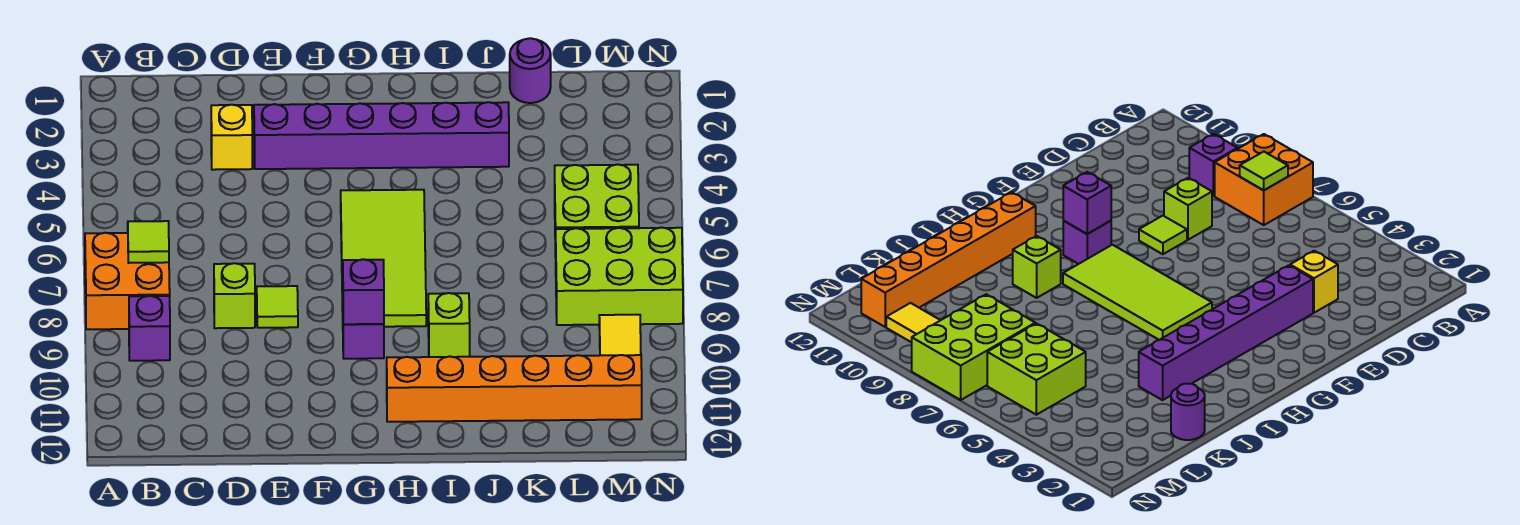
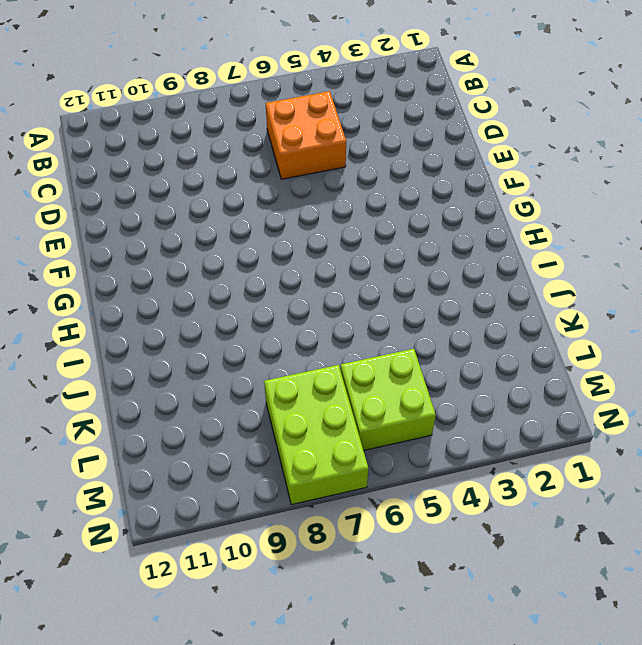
orange 2x2 brick [266,91,346,179] -> orange 2x2 brick moved to [85,233,170,329]
none -> purple 1x1 brick [129,296,170,361]
none -> yellow 1x1 brick [211,105,252,170]
none -> lime 1x1 brick [214,263,255,328]

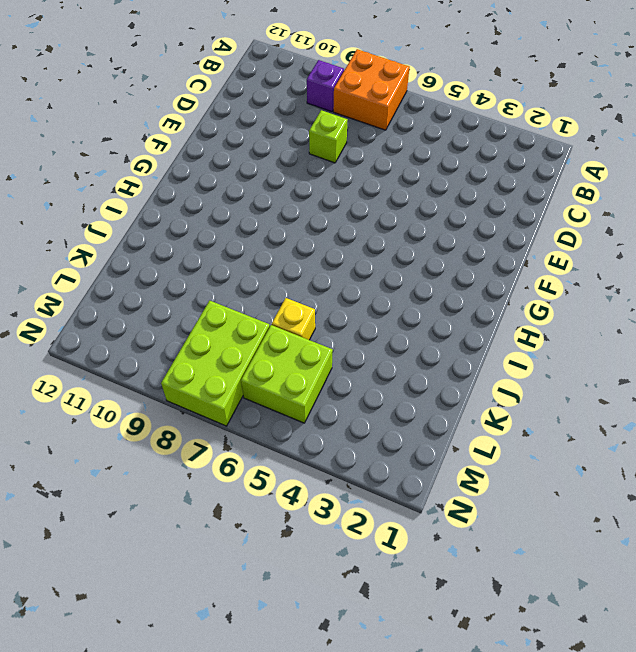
yellow 1x1 brick [272,298,315,340] -> yellow 1x1 brick moved to [211,105,252,170]
none -> purple 1x6 brick [254,102,509,169]
none -> lime 1x1 tile [257,286,298,328]
none -> lime 2x4 tile [341,190,426,327]

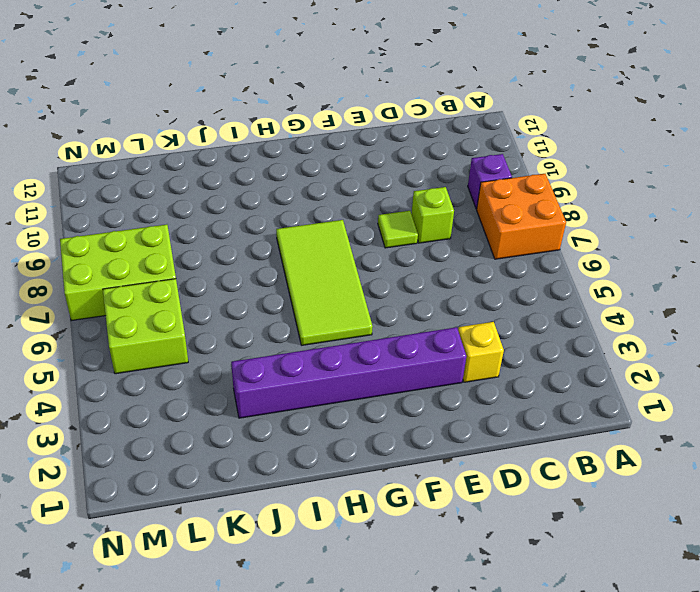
none -> purple 1x1 brick [342,300,384,359]
none -> orange 1x6 brick [387,355,642,422]
none -> lime 1x1 brick [428,293,470,357]

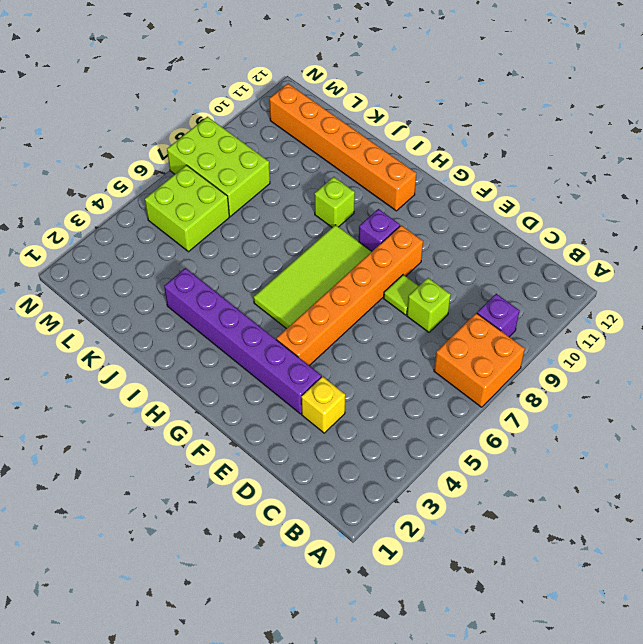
orange 1x6 brick [276,225,423,366] -> none
none -> purple 1x1 round brick [510,38,551,103]
none -> yellow 1x2 tile [599,315,641,355]
none -> lime 1x1 tile [128,221,169,263]

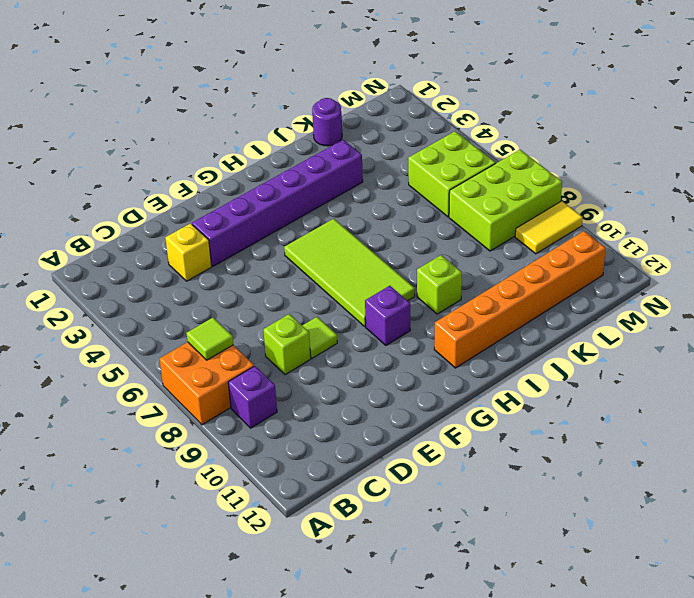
yellow 1x2 tile [515,201,583,254] -> yellow 1x2 tile turned to [599,315,641,355]
none -> purple 1x1 brick [343,259,384,324]

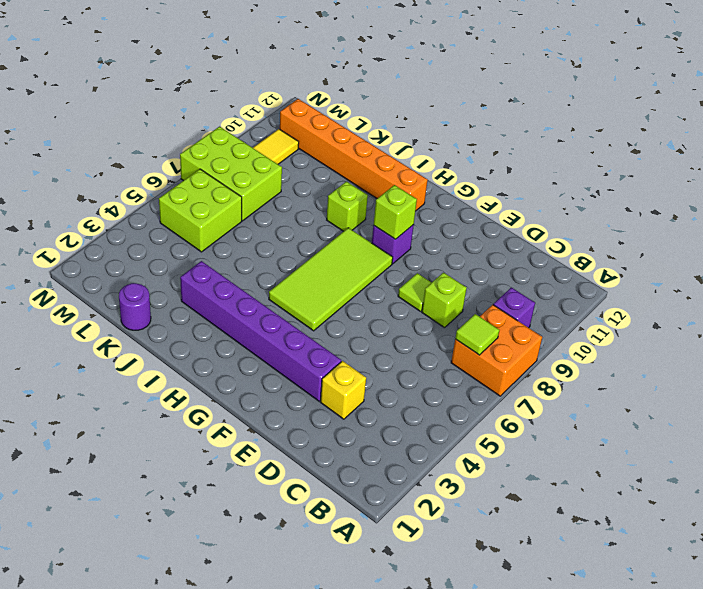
lime 1x1 brick [374,185,417,239] -> purple 1x1 brick [343,259,384,324]

